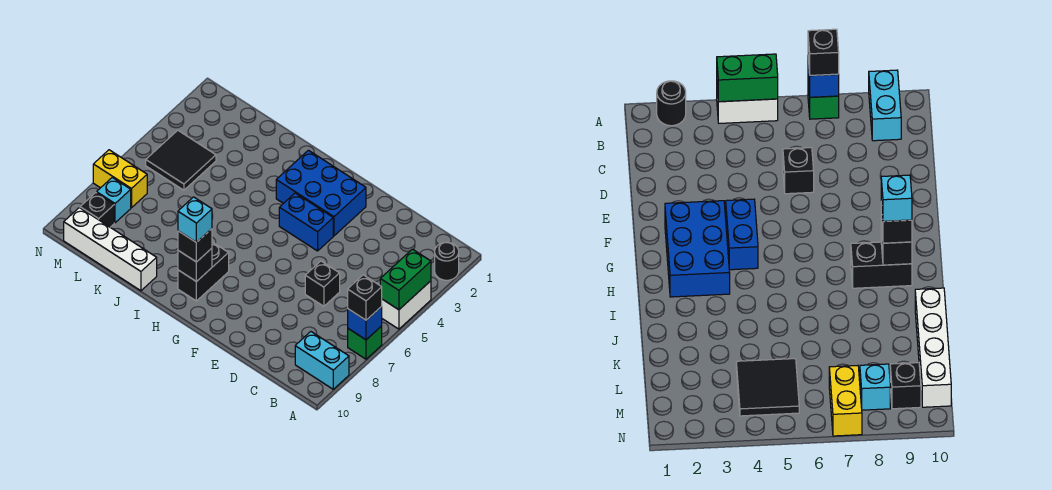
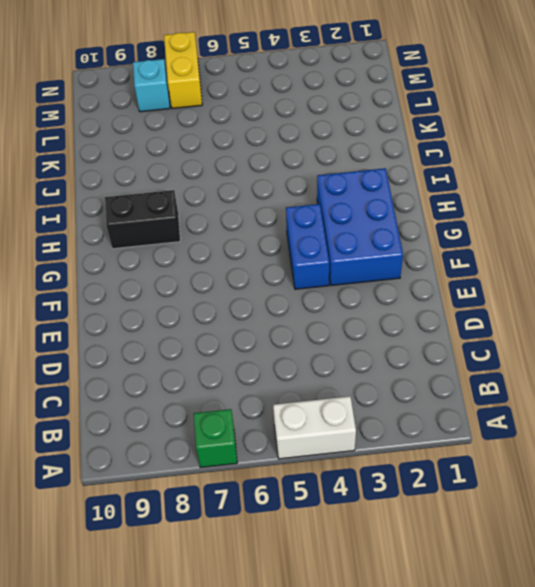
none -> black 1x1 round brick [435,242,459,280]
none -> cyan 1x2 brick [295,332,349,389]
none -> black 1x1 brick [305,261,340,306]

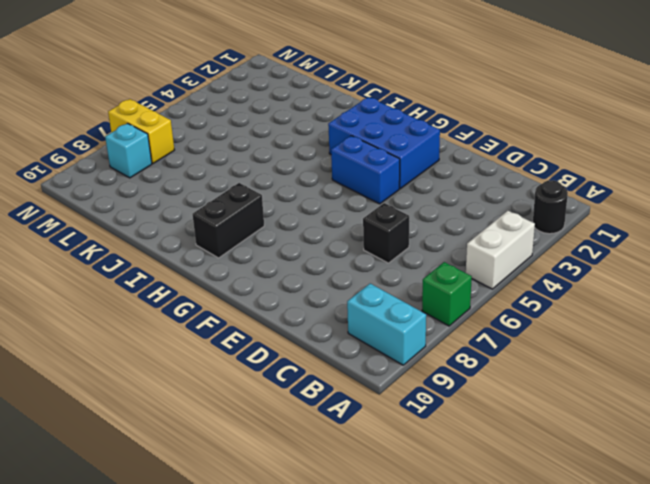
none -> white 1x4 brick [64,208,157,291]
none -> black 2x2 tile [146,130,216,190]
none -> black 1x1 brick [80,193,114,227]

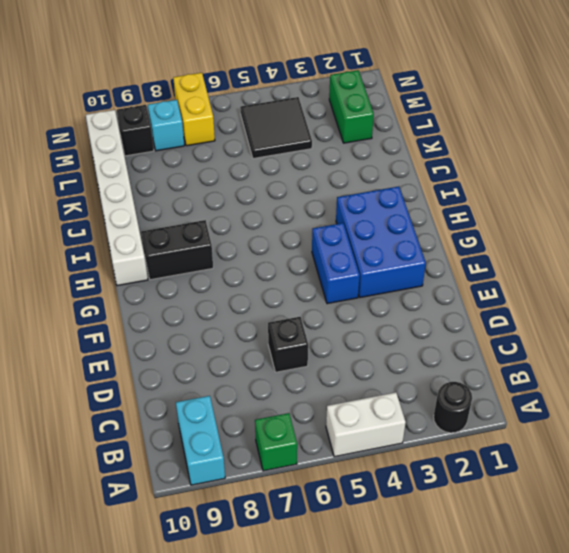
white 1x6 brick [86,110,148,286] -> white 1x4 brick [64,208,157,291]
green 1x2 brick [329,70,374,143] -> green 1x2 brick turned to [380,249,431,310]
none -> blue 1x1 brick [348,307,382,340]
none -> black 1x1 brick [178,248,212,282]
none -> black 1x1 brick [348,275,382,320]

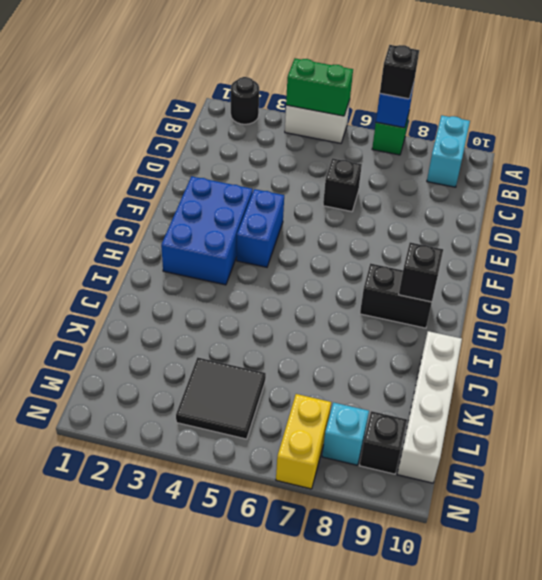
none -> black 1x1 brick [178,229,212,262]
none -> cyan 1x1 brick [178,197,212,243]

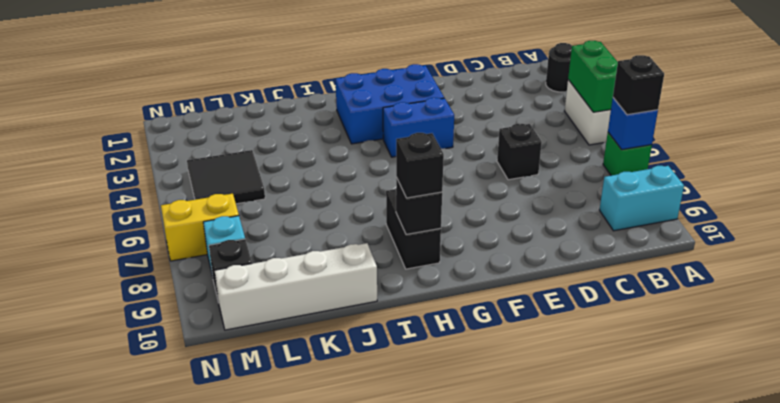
none -> cyan 1x1 brick [178,197,212,243]

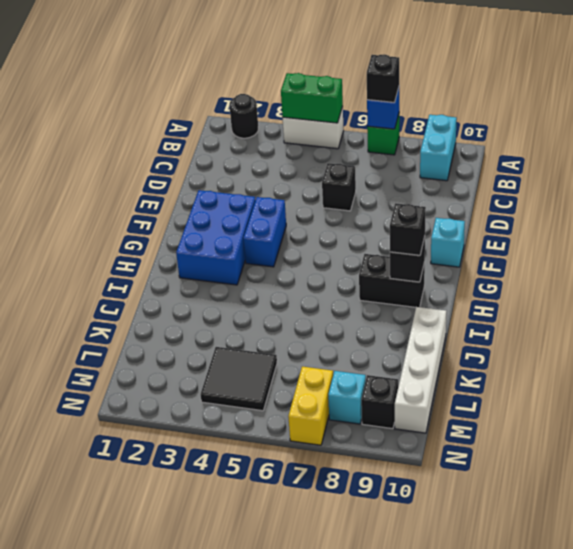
cyan 1x1 brick [431,218,465,267] -> cyan 1x1 brick moved to [178,197,212,243]

